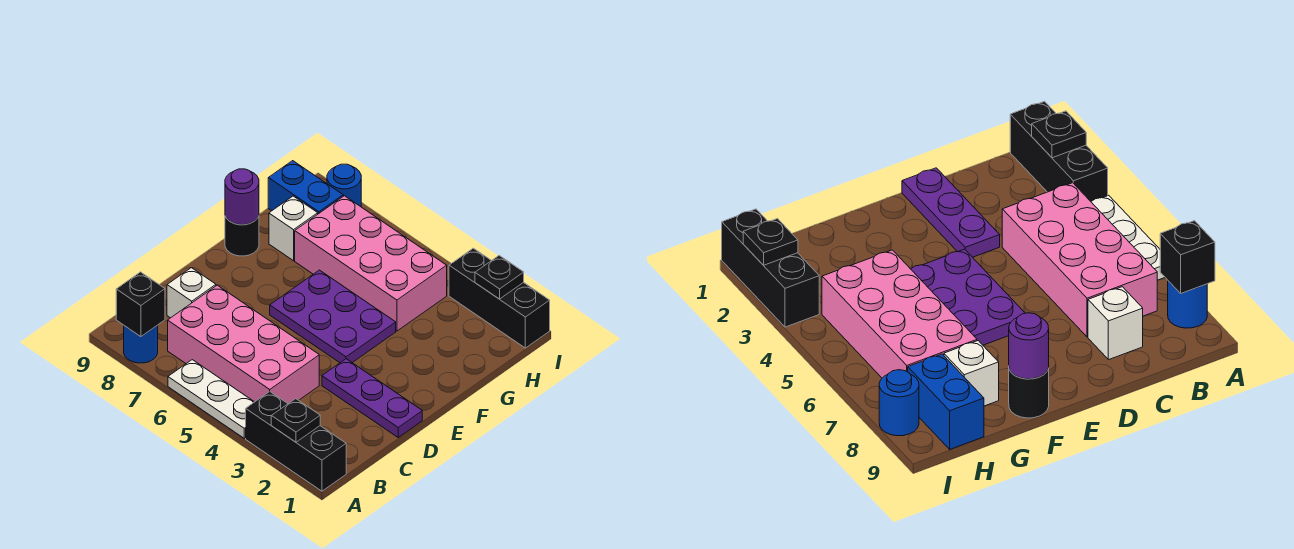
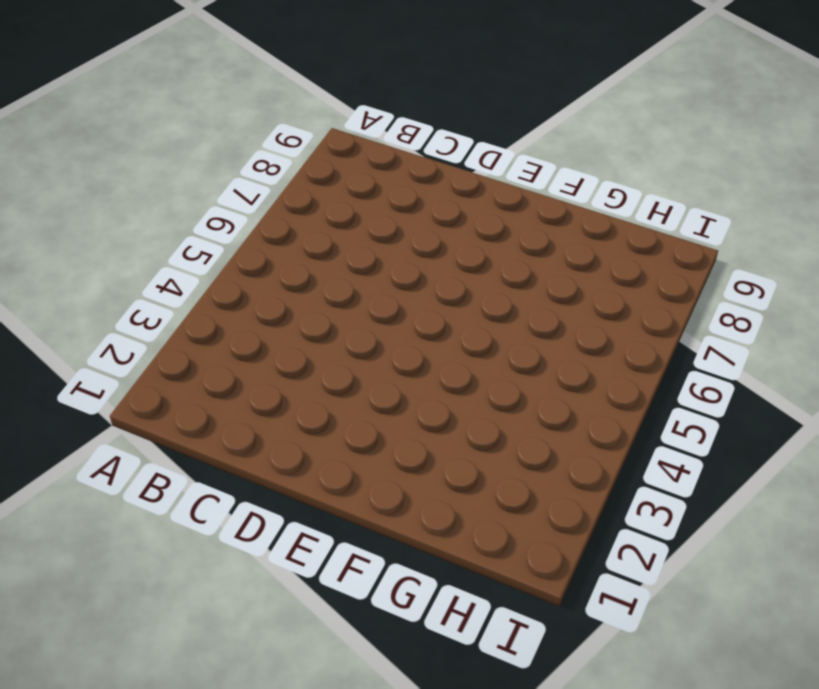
none -> black 1x3 brick [246,392,346,491]
none -> white 1x3 plate [168,360,254,438]
none -> blue 1x1 round brick [124,325,158,363]

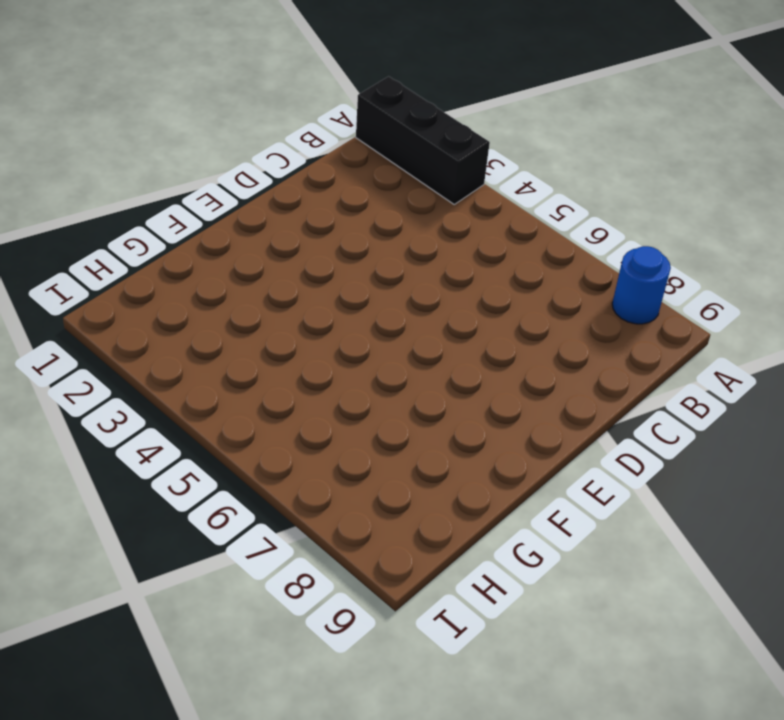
none -> white 1x3 plate [168,360,254,438]
none -> pink 2x4 brick [168,285,319,404]
none -> white 1x1 brick [167,268,216,318]

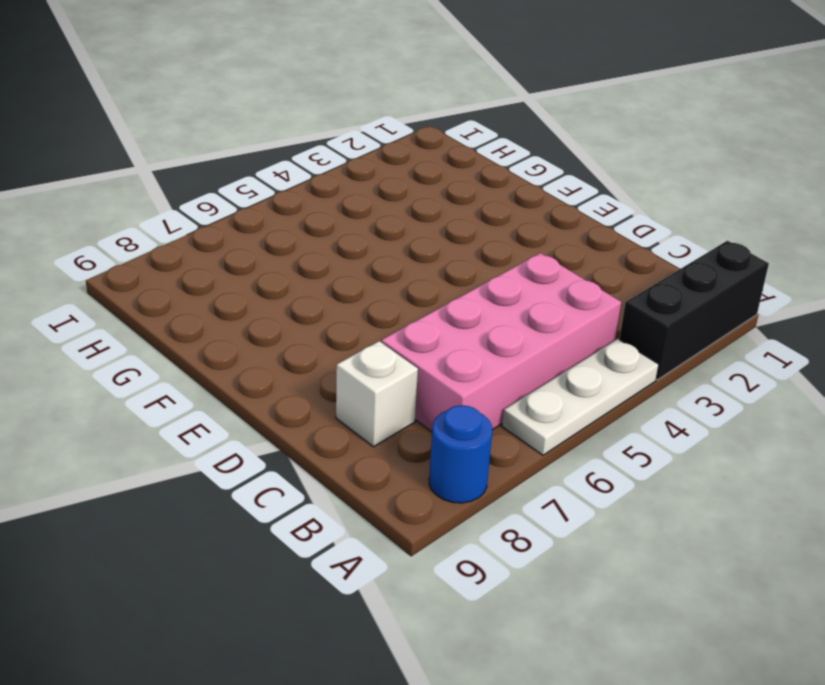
none -> purple 1x3 plate [322,359,422,437]
none -> purple 2x3 plate [270,270,396,363]
none -> black 1x1 round brick [225,216,259,256]

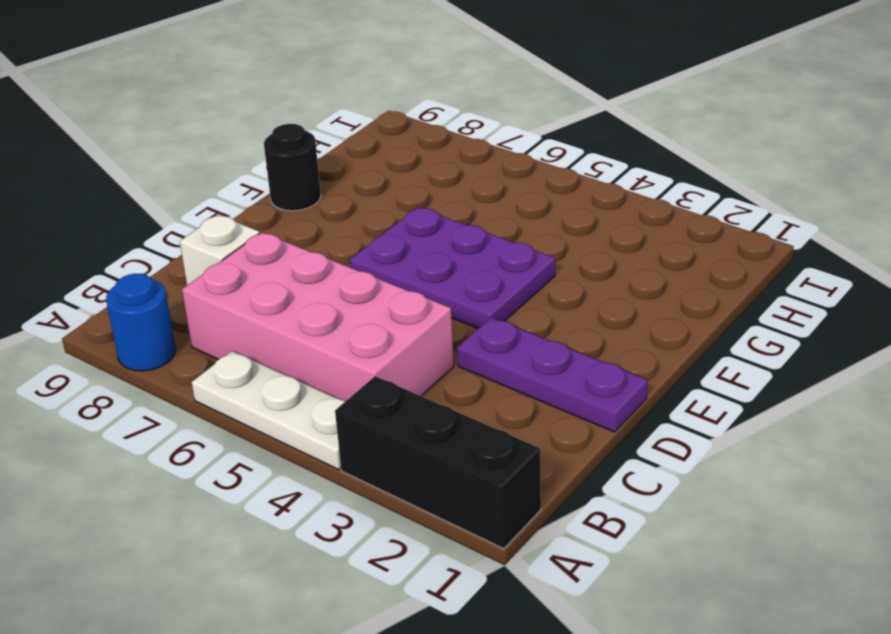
none -> pink 2x4 brick [295,196,447,331]
none -> white 1x1 brick [269,196,318,261]
none -> blue 1x2 brick [268,161,343,214]

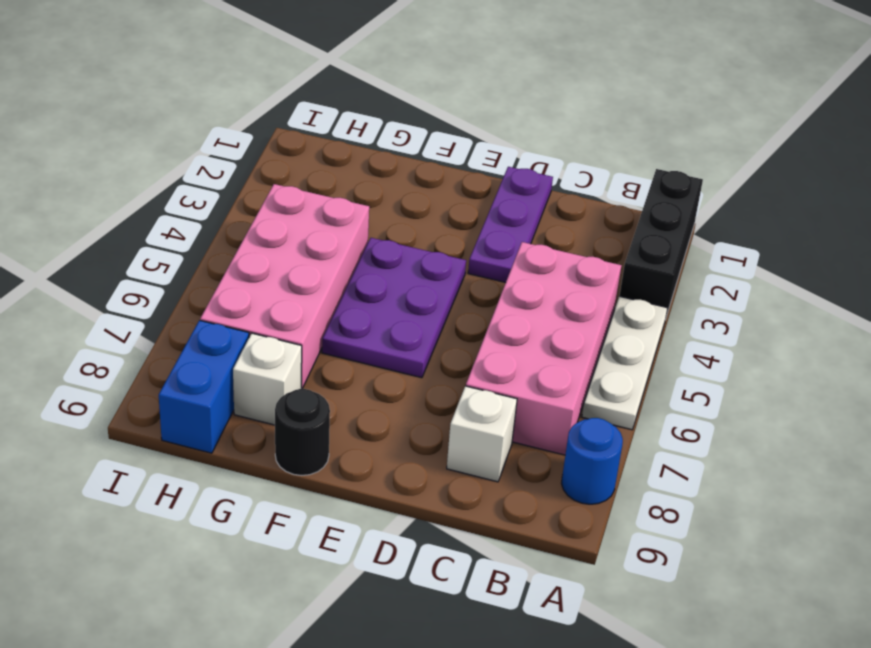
none -> black 1x3 brick [449,248,550,348]
none -> blue 1x1 round brick [327,164,361,207]
none -> black 1x1 plate [271,399,320,442]

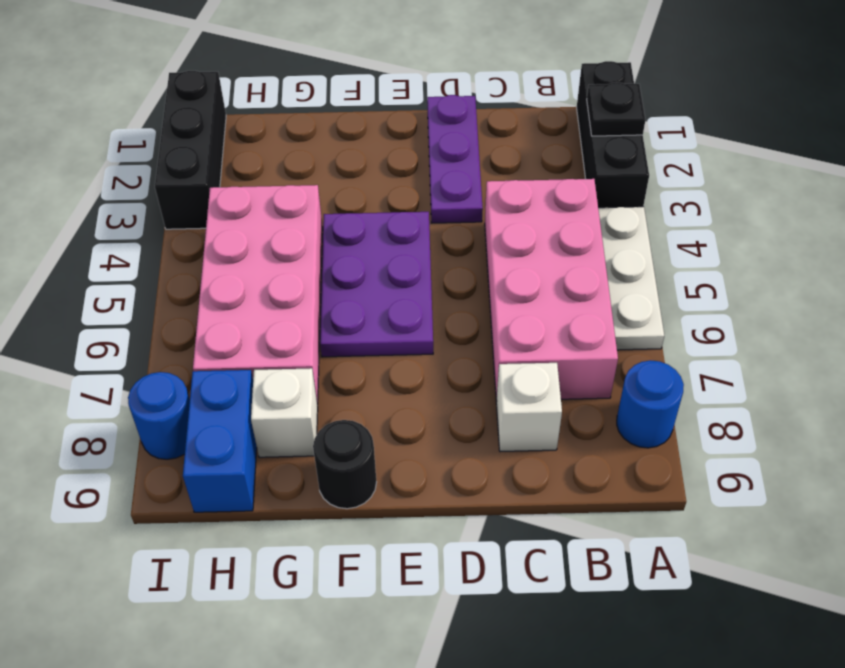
none -> black 1x1 brick [116,272,165,337]
none -> purple 1x1 round brick [225,169,259,225]
none -> black 1x1 plate [475,256,524,299]

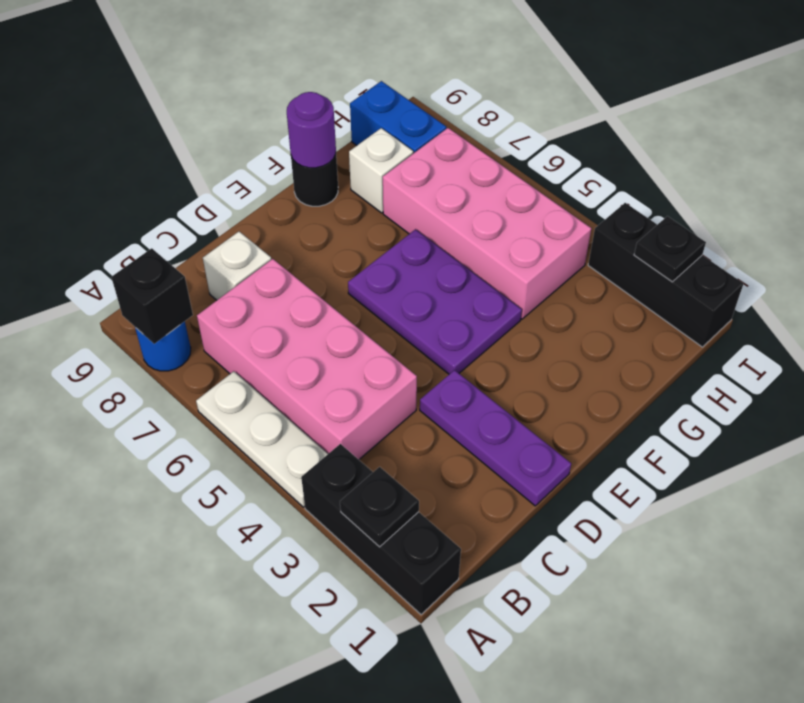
none -> blue 1x1 round brick [327,164,361,207]

